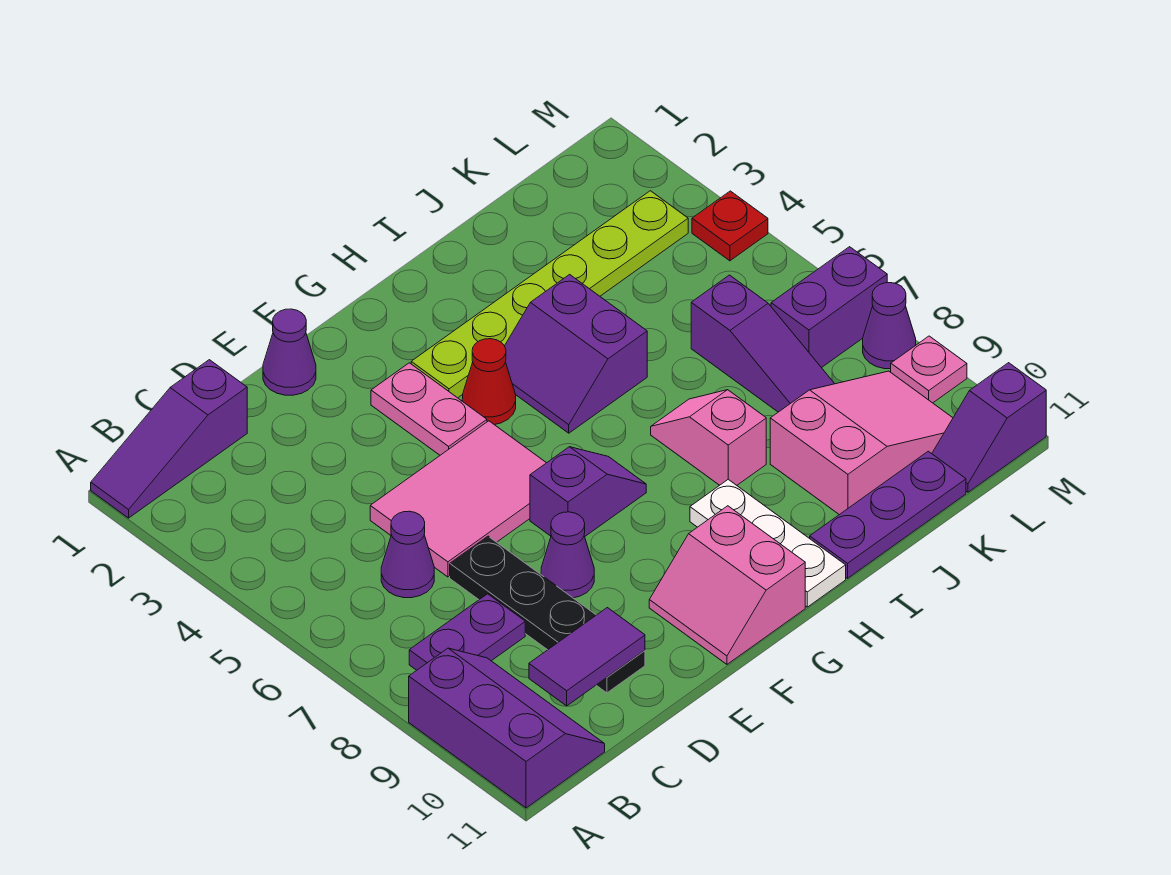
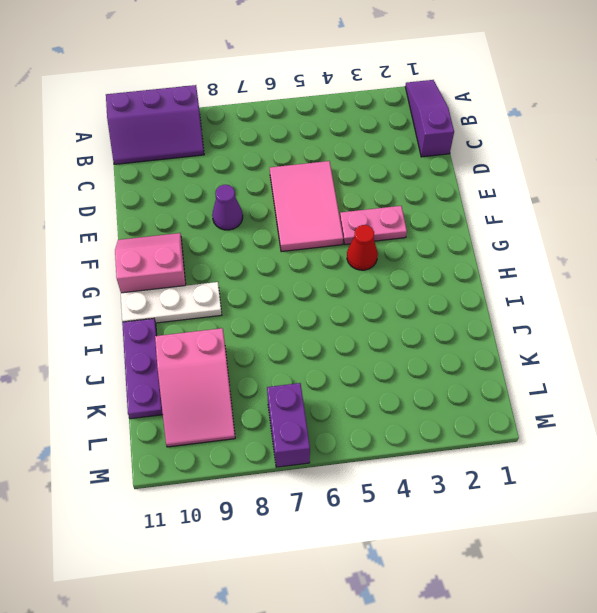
none -> purple 1x2 plate [409,594,525,670]
none -> purple 1x1 cone [381,511,434,598]
none -> black 1x4 plate [450,536,645,693]

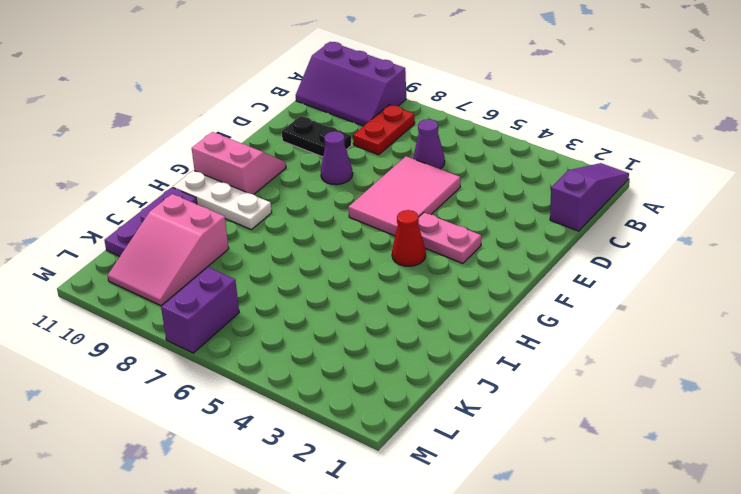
red 1x2 plate [353,105,415,155] -> purple 1x2 plate [409,594,525,670]
black 1x2 plate [282,116,351,157] -> black 1x4 plate [450,536,645,693]
none -> purple 1x1 cone [263,309,316,395]
none -> purple 1x2 slope [530,447,646,536]
none -> lime 1x6 plate [411,191,688,398]

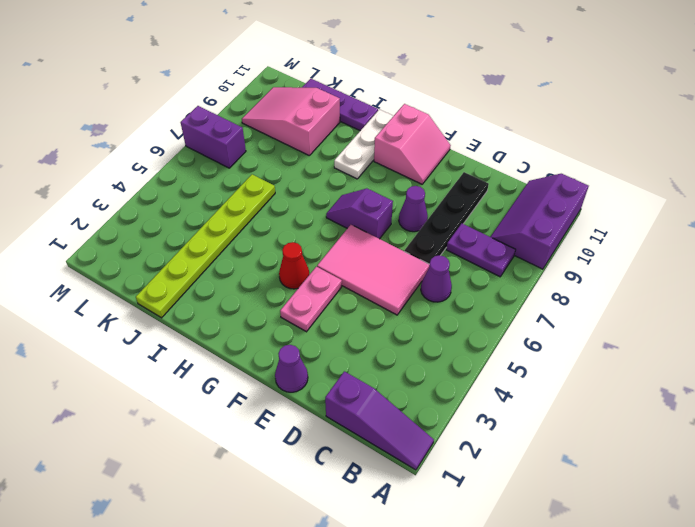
lime 1x6 plate [136,174,275,318] -> lime 1x6 plate turned to [411,191,688,398]
none -> purple 2x2 slope [505,275,647,433]
none -> pink 1x2 slope [651,390,766,485]
none -> purple 1x3 slope [691,275,835,412]

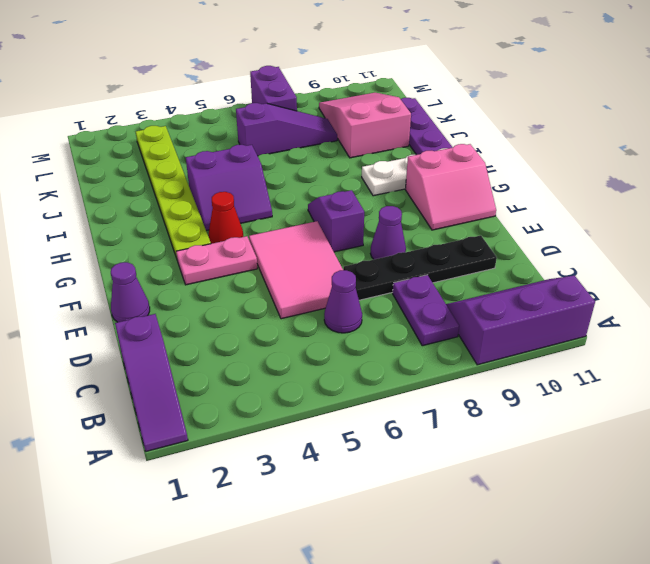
none -> pink 1x2 slope [651,390,766,485]
none -> purple 1x2 slope [932,363,1046,492]
none -> red 1x1 plate [692,191,768,261]

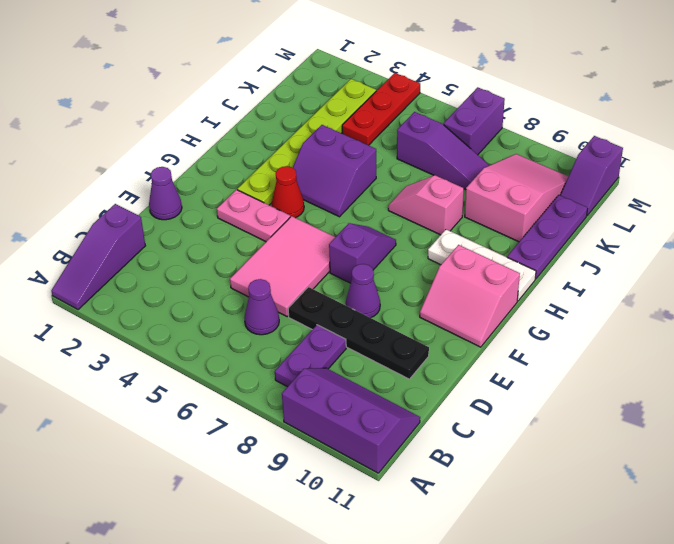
red 1x3 plate [342,73,420,145] -> red 1x1 plate [692,191,768,261]
none -> purple 1x1 cone [863,283,916,369]
none -> pink 1x1 plate [891,336,967,403]
none -> purple 1x2 tile [529,608,645,706]

